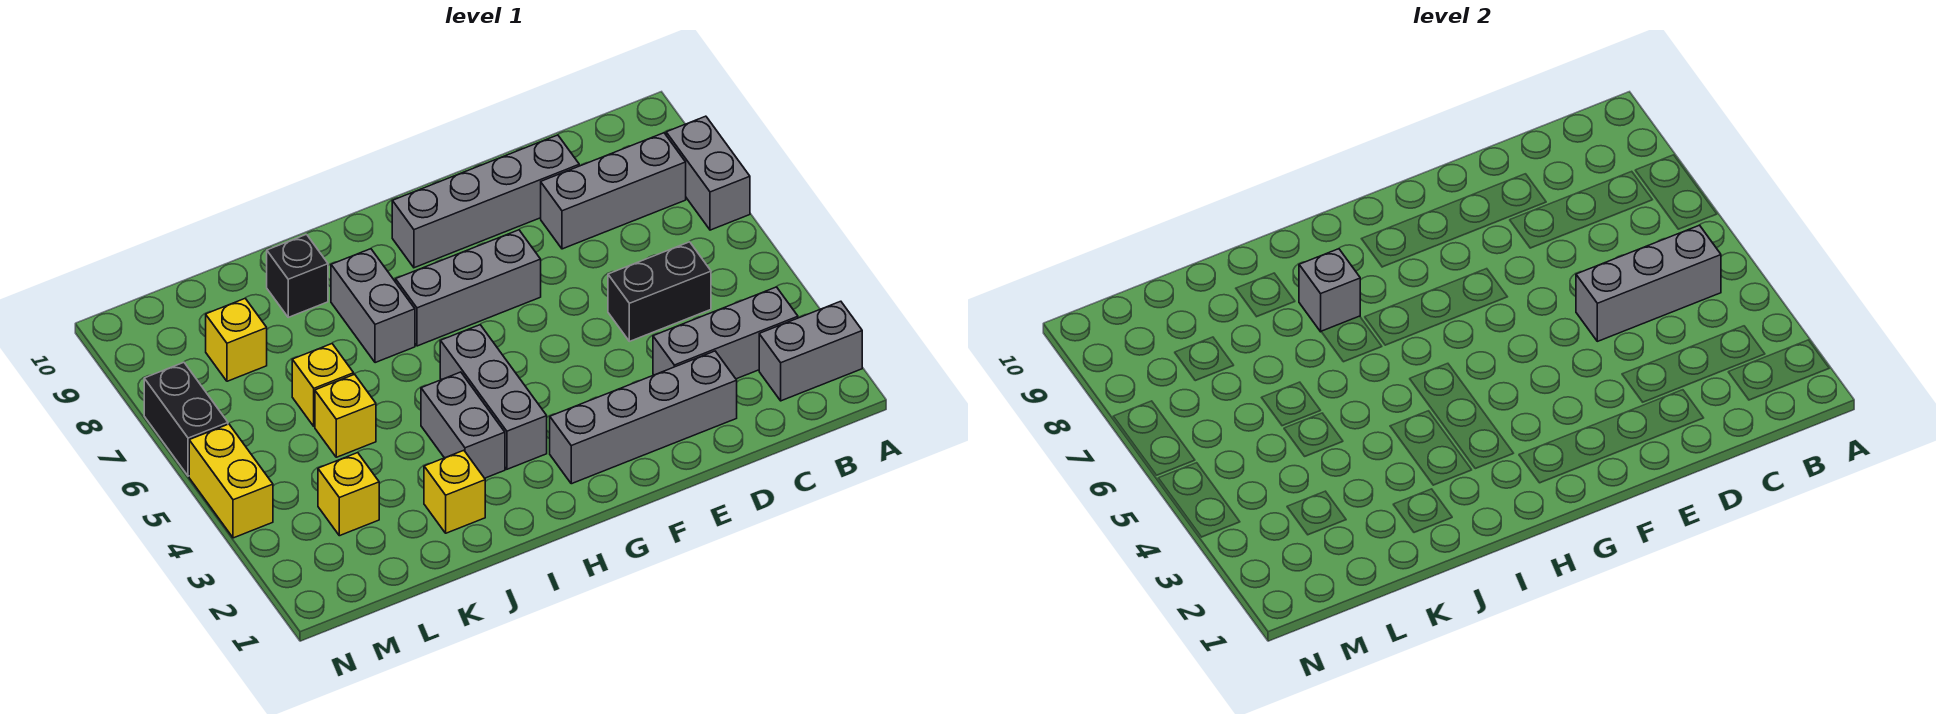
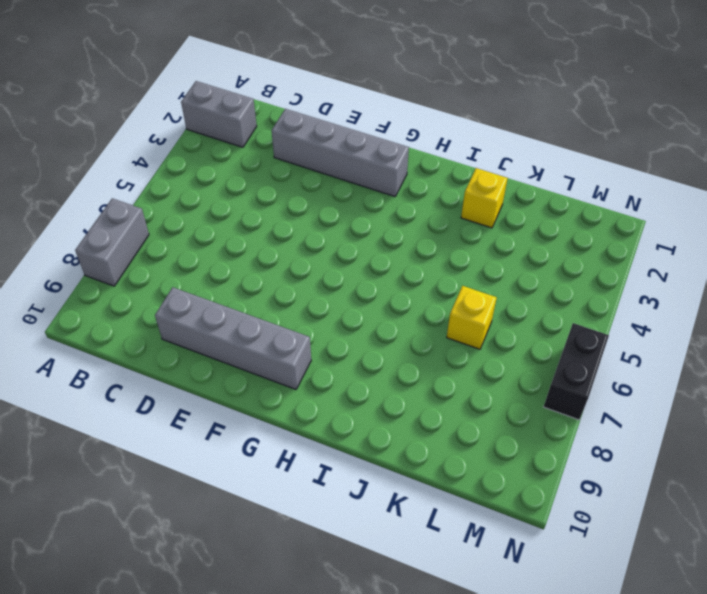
none -> grey 1x3 brick [653,287,798,379]
none -> grey 1x3 brick [541,133,686,249]
none -> black 1x2 brick [608,242,711,341]

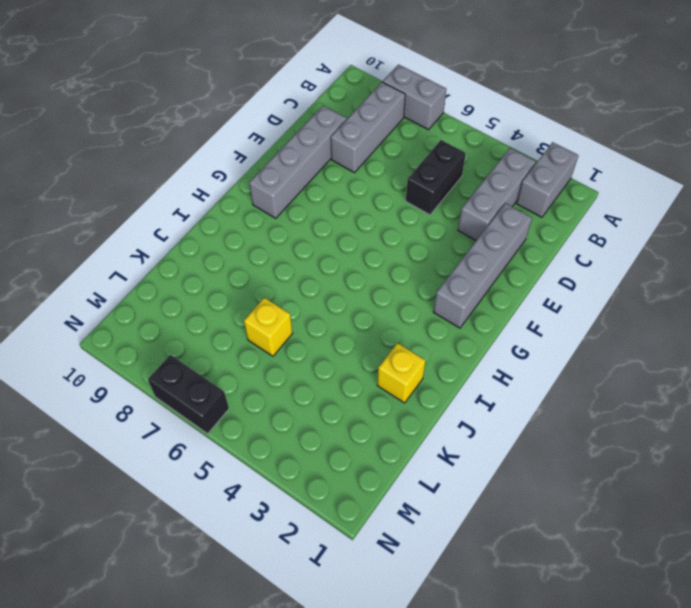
none -> grey 1x3 brick [396,230,541,346]
none -> grey 1x3 brick [440,325,547,469]
none -> grey 1x2 brick [421,372,505,478]

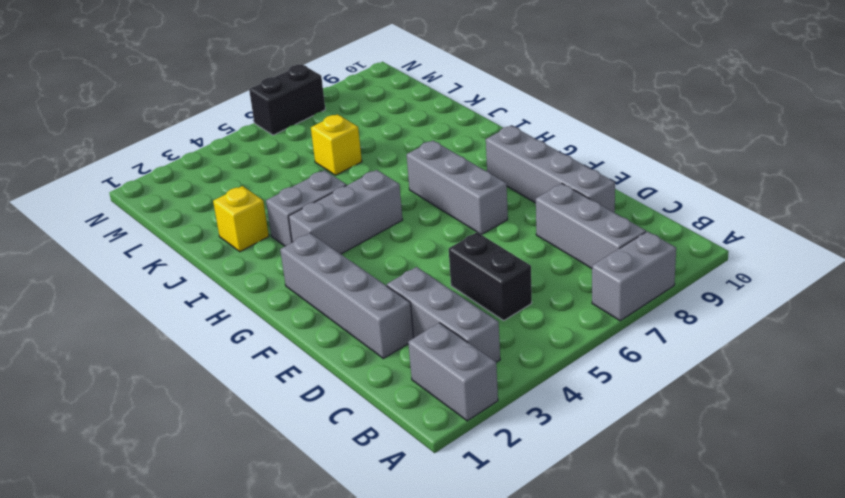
none -> grey 1x2 brick [331,249,415,363]
none -> black 1x1 brick [267,234,328,317]
none -> yellow 1x1 brick [315,374,376,457]

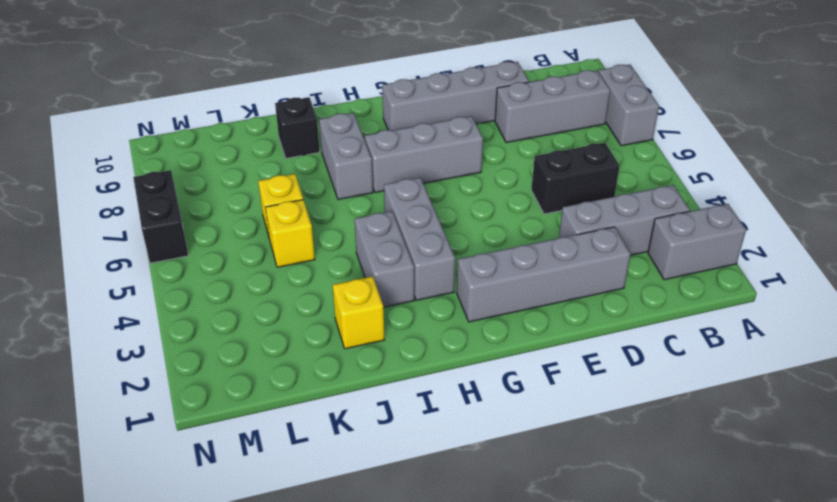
none -> yellow 1x1 brick [318,453,379,536]
none -> yellow 1x1 brick [206,298,267,381]
none -> yellow 1x2 brick [189,424,273,538]

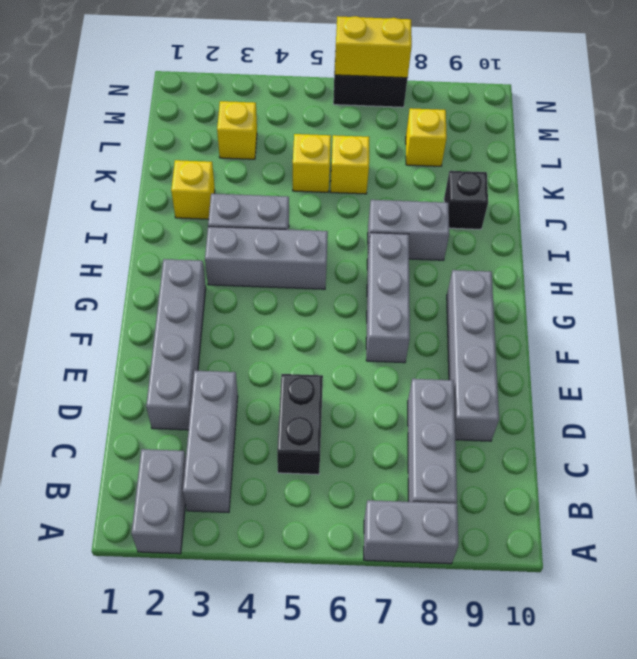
yellow 1x2 brick [335,16,412,78] -> yellow 1x2 brick moved to [189,424,273,538]
none -> grey 1x3 brick [1576,225,1721,341]
none -> grey 1x1 brick [1299,249,1360,332]

